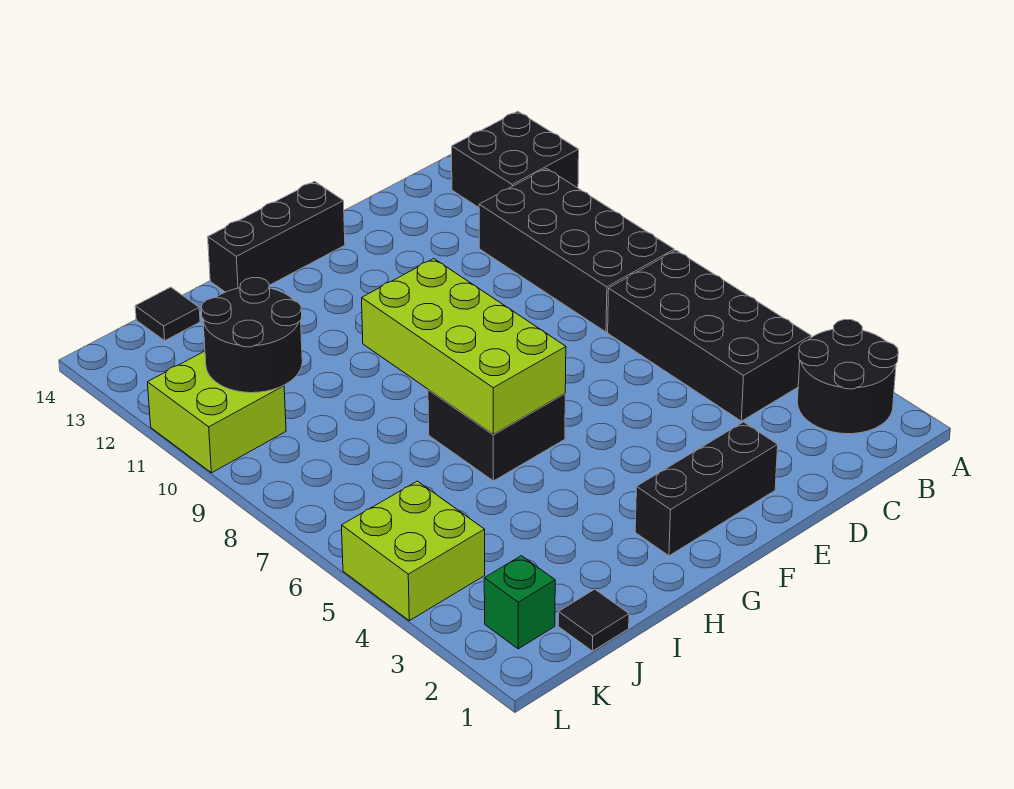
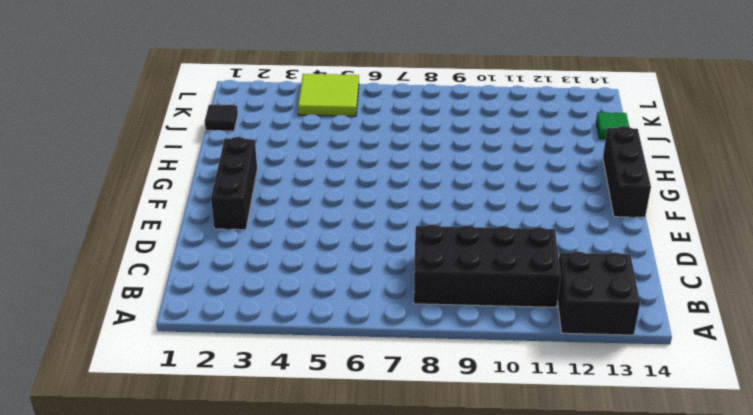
green 1x1 tile [596,113,629,139] -> black 1x1 tile [135,287,200,341]
lime 2x2 tile [298,74,359,116] -> lime 2x2 brick [342,481,485,621]
none -> black 2x2 round brick [797,320,898,434]
none -> black 2x4 brick [608,250,811,421]
none -> black 2x2 brick [428,390,565,481]

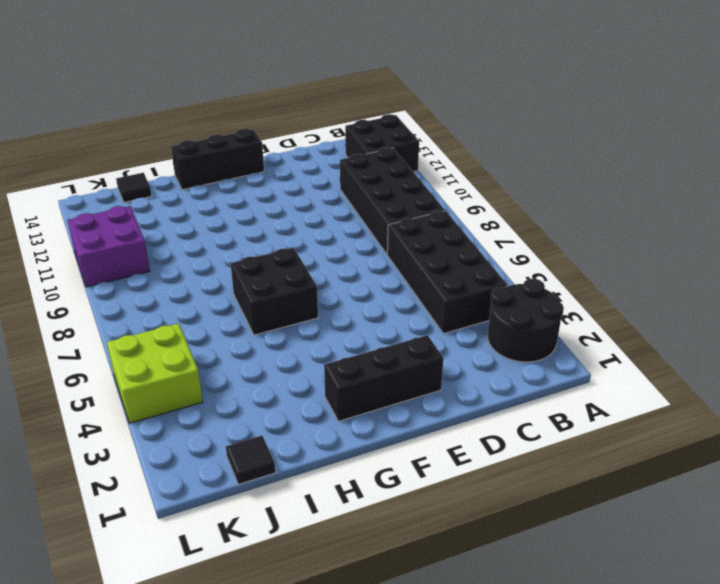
purple 2x2 brick [67,206,150,287] -> lime 2x2 brick [148,351,286,473]
none -> green 1x1 brick [484,556,555,649]
none -> lime 2x4 brick [362,259,566,434]
none -> black 2x2 round brick [201,278,302,393]

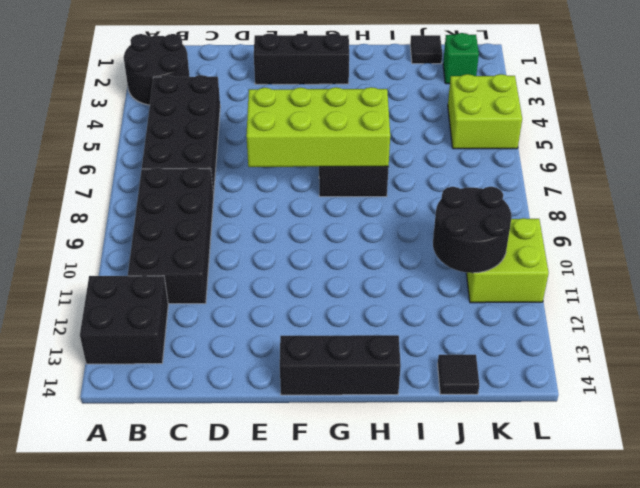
lime 2x4 brick [246,87,390,167] -> lime 2x4 brick turned to [362,259,566,434]

